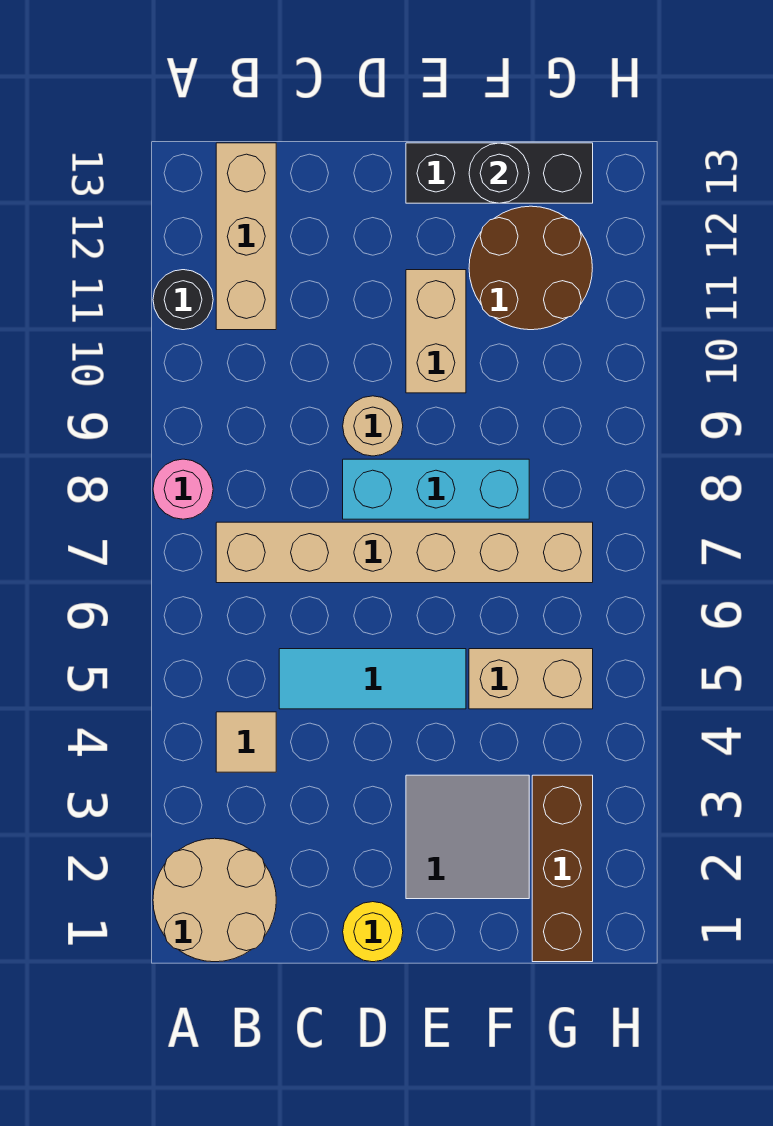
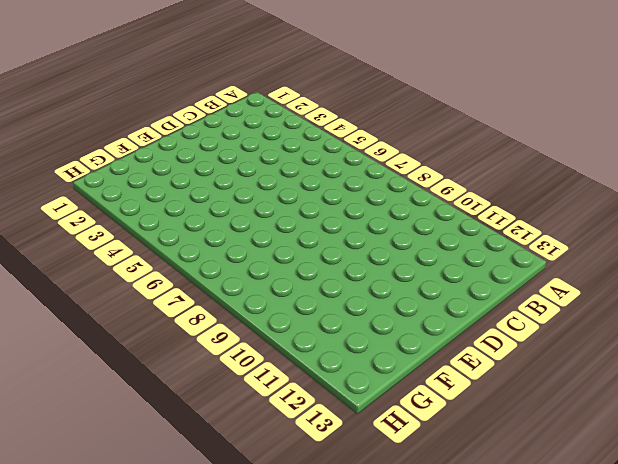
none -> tan 2x2 round brick [153,838,276,962]
none -> pink 1x1 round brick [153,459,213,519]
none -> black 1x1 round brick [153,270,213,330]

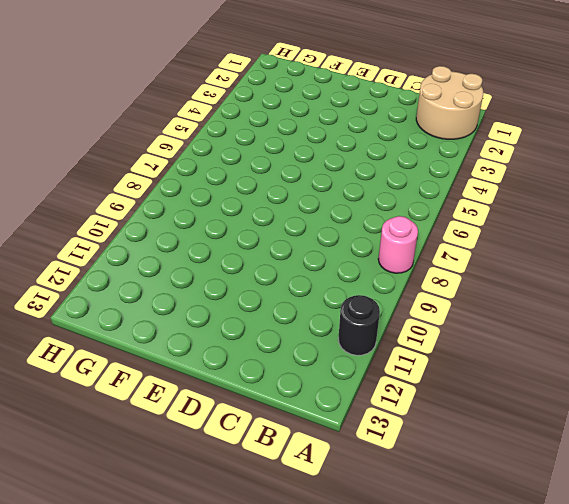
none -> tan 1x1 tile [216,712,276,772]
none -> tan 1x6 brick [216,522,593,583]
none -> tan 1x3 brick [216,143,276,330]

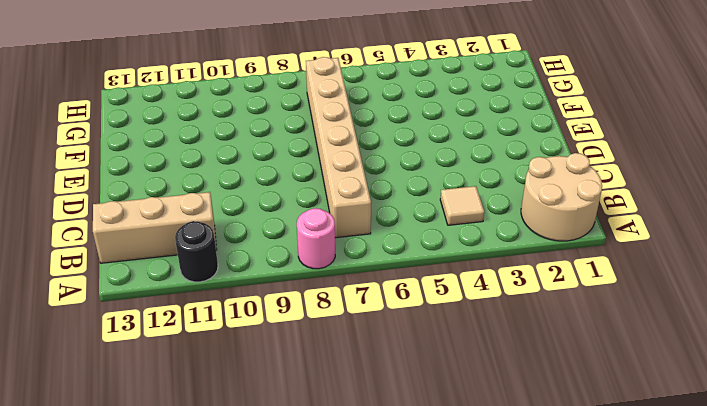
none -> cyan 1x3 tile [279,649,466,709]
none -> yellow 1x1 round brick [343,902,403,962]
none -> cyan 1x3 brick [343,459,529,519]

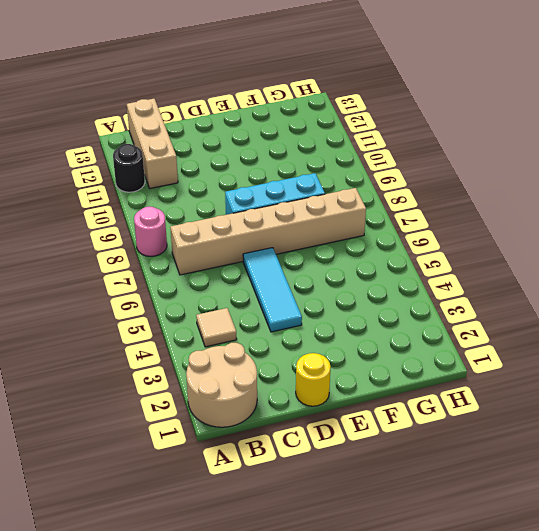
cyan 1x3 tile [243,248,302,332] -> cyan 1x3 tile turned to [279,649,466,709]
none -> tan 1x1 round brick [343,396,403,456]
none -> grey 2x2 tile [406,775,529,899]
none -> tan 1x2 brick [406,270,466,393]

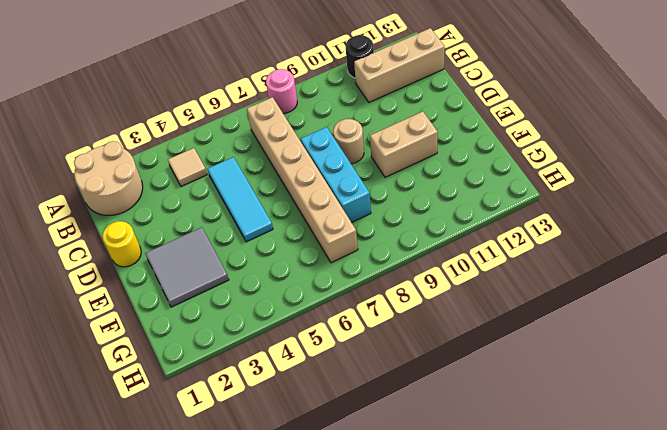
none -> black 1x3 brick [406,143,593,203]
none -> tan 1x2 brick [469,649,593,709]
none -> brown 2x2 round brick [469,206,592,330]

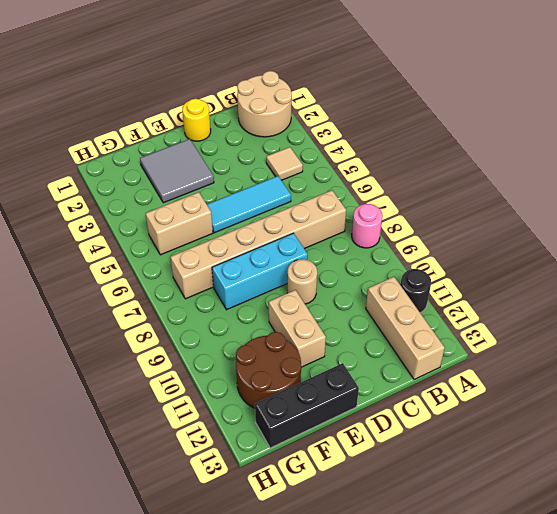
none -> brown 1x3 brick [532,775,593,962]
none -> black 1x1 round brick [469,143,529,203]

